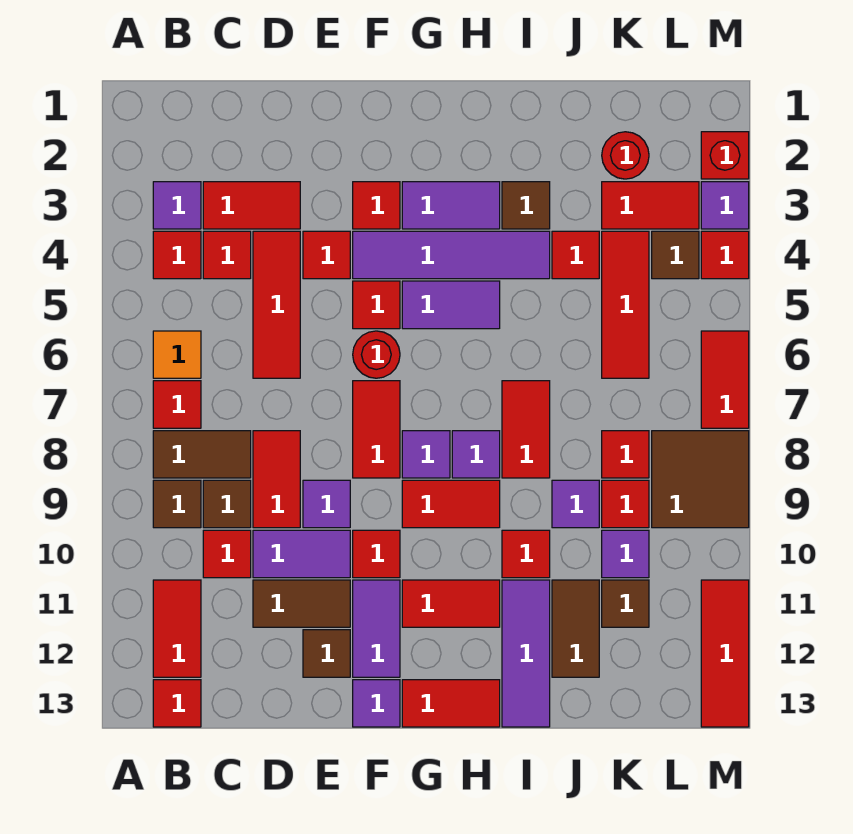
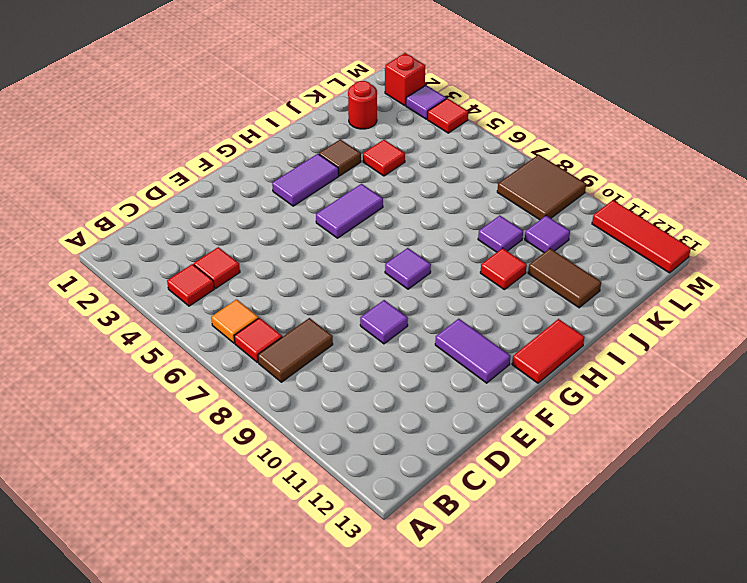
none -> purple 1x1 tile [153,182,201,229]
none -> brown 1x1 tile [153,480,201,528]
none -> red 1x2 tile [153,580,201,677]
none -> red 1x1 tile [153,680,201,727]

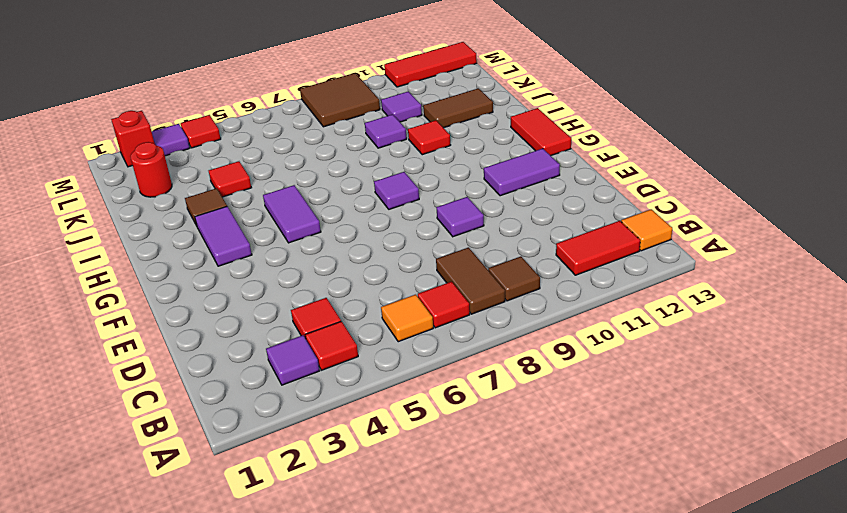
orange 1x1 tile [621,209,672,251] -> red 1x1 tile [153,680,201,727]
none -> red 1x2 tile [203,182,300,229]
none -> brown 1x1 tile [203,480,251,528]
none -> red 1x1 tile [203,530,251,578]
none -> red 1x3 tile [253,231,300,378]

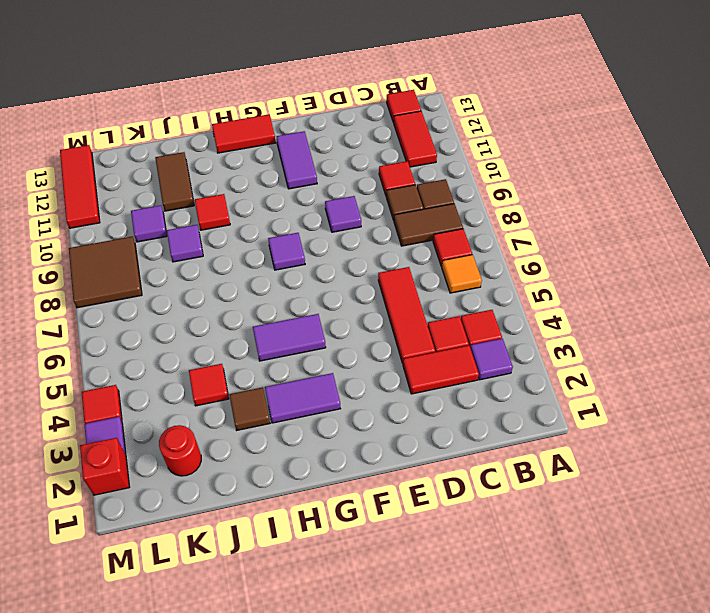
none -> red 1x2 tile [253,431,300,528]
none -> purple 1x2 tile [253,530,350,578]
none -> brown 1x2 tile [253,580,350,627]
none -> red 1x1 tile [303,231,350,279]

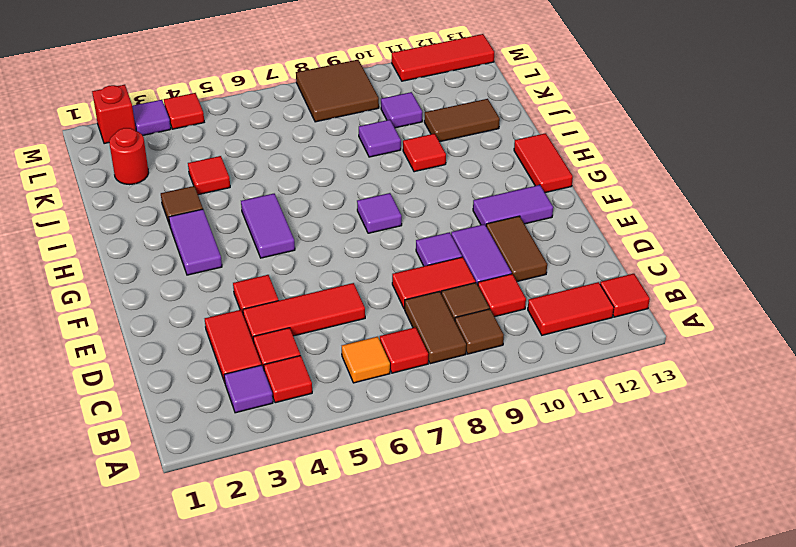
none -> brown 1x1 tile [303,630,350,677]
none -> red 1x1 tile [353,182,400,229]
none -> purple 1x4 tile [353,231,550,279]
none -> red 1x1 tile [353,281,400,329]

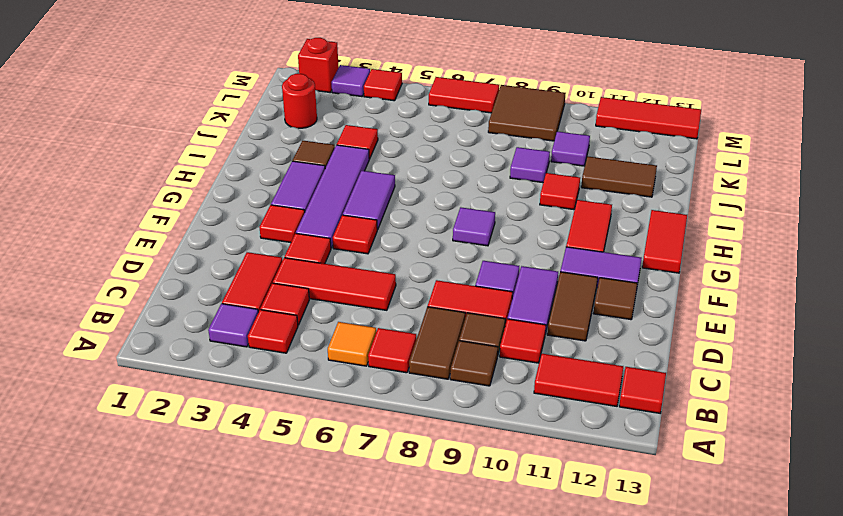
none -> red 1x1 round brick [353,331,400,378]
none -> red 1x2 tile [353,381,400,478]
none -> red 1x1 tile [353,530,400,578]
none -> purple 1x1 tile [353,680,400,727]

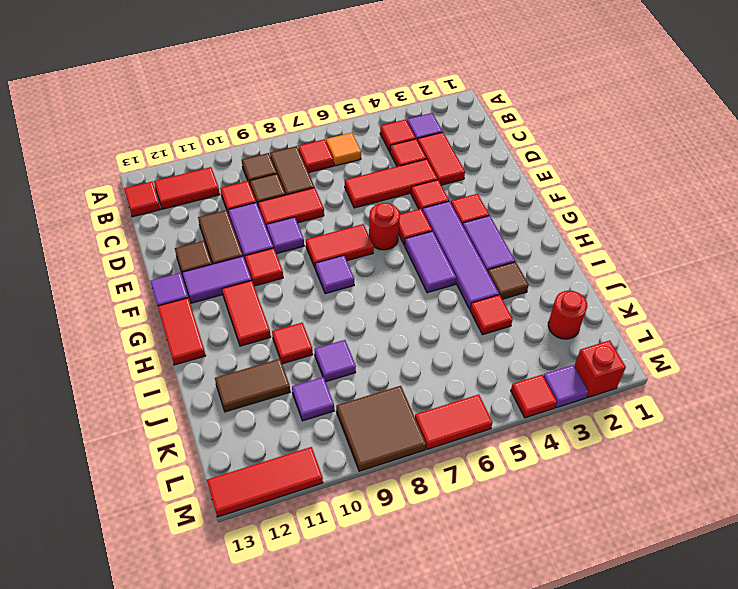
none -> red 1x2 tile [402,480,500,528]
none -> purple 1x1 tile [452,431,500,478]
none -> red 1x2 tile [502,381,550,478]
none -> purple 1x3 tile [502,580,550,727]

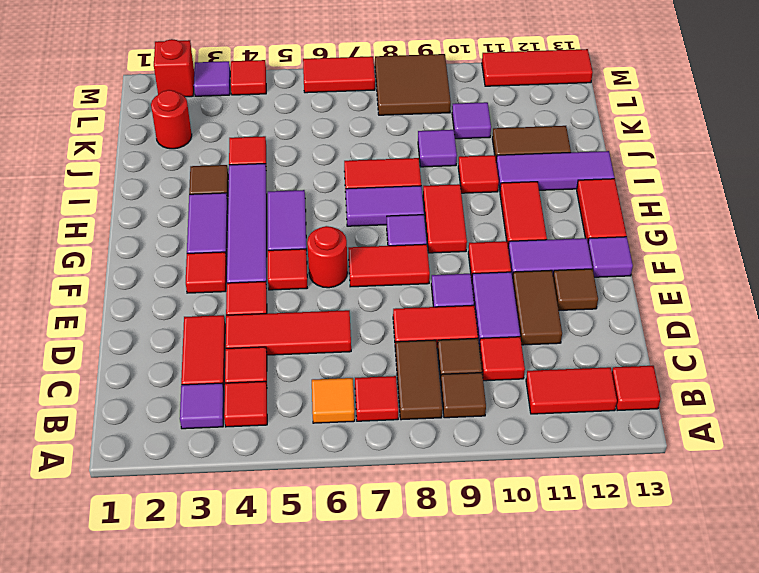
purple 1x2 tile [346,186,424,226] -> purple 1x1 tile [452,431,500,478]
none -> red 1x2 tile [602,182,699,229]
none -> red 1x3 tile [602,231,649,378]
none -> red 1x1 tile [602,431,649,478]
none -> red 1x1 tile [602,480,649,528]

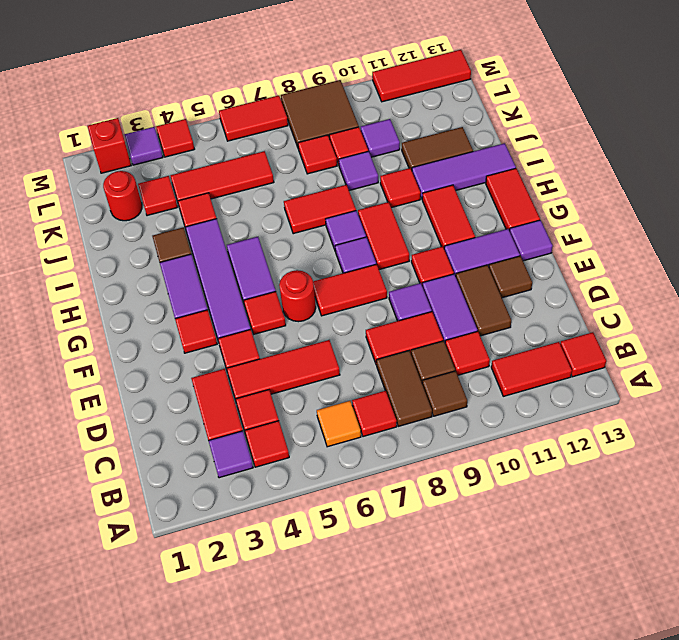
red 1x1 tile [138,176,177,216] -> red 1x2 tile [602,182,699,229]
none -> brown 1x1 tile [602,580,649,627]
none -> brown 1x1 tile [652,231,699,279]

